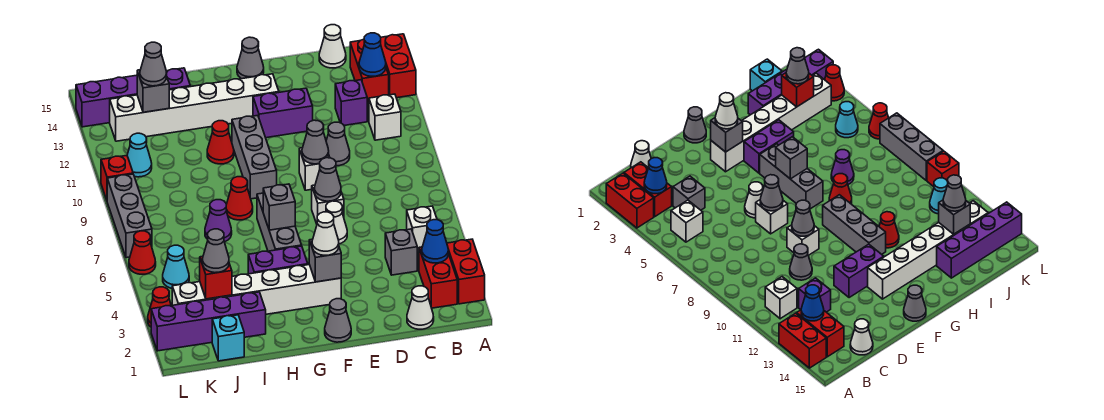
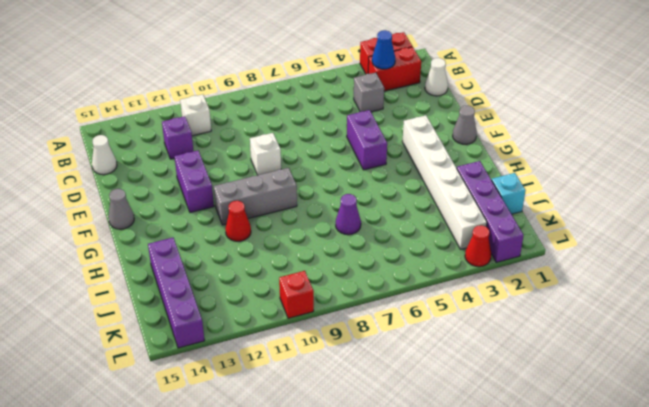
purple 1x2 brick [347,110,387,170] -> purple 1x2 brick moved to [248,246,308,274]
none -> red 1x2 brick [381,34,416,98]
none -> white 1x1 brick [407,206,437,252]
none -> red 1x2 brick [350,39,389,102]
none -> grey 1x1 cone [326,122,350,166]

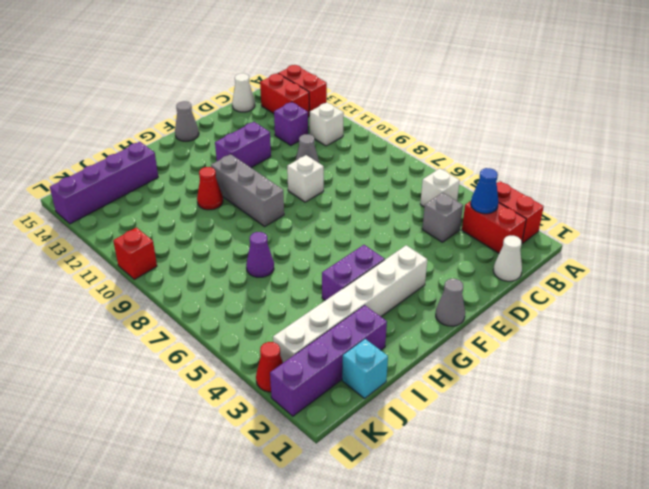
none -> white 1x1 cone [326,201,347,244]
none -> white 1x1 brick [312,185,344,224]
none -> white 1x6 brick [110,74,279,141]
none -> grey 1x3 brick [257,193,302,251]

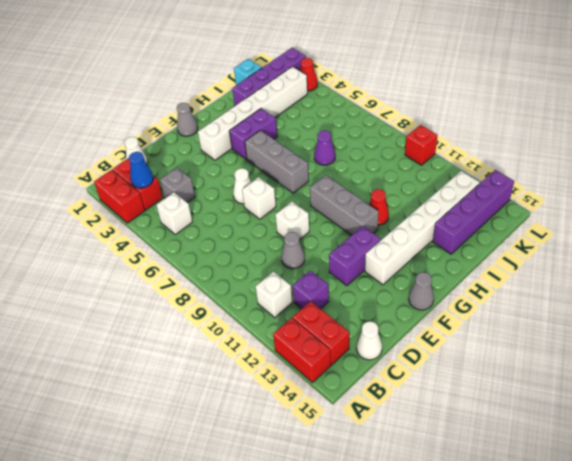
none -> red 1x1 cone [226,177,253,220]
none -> cyan 1x1 cone [163,245,189,288]
none -> cyan 1x1 cone [127,133,152,177]
none -> red 1x1 cone [129,231,156,274]

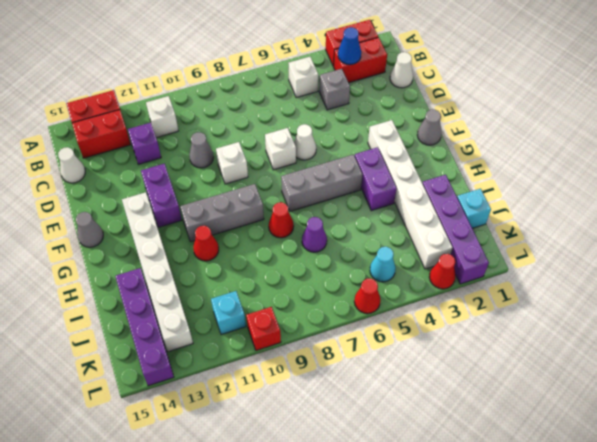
cyan 1x1 brick [211,291,246,335] -> cyan 1x1 cone [127,133,152,177]
none -> grey 1x3 brick [107,174,152,258]
none -> blue 1x1 cone [359,33,386,76]
none -> grey 1x1 cone [314,158,341,201]
none -> grey 1x1 cone [302,120,329,164]

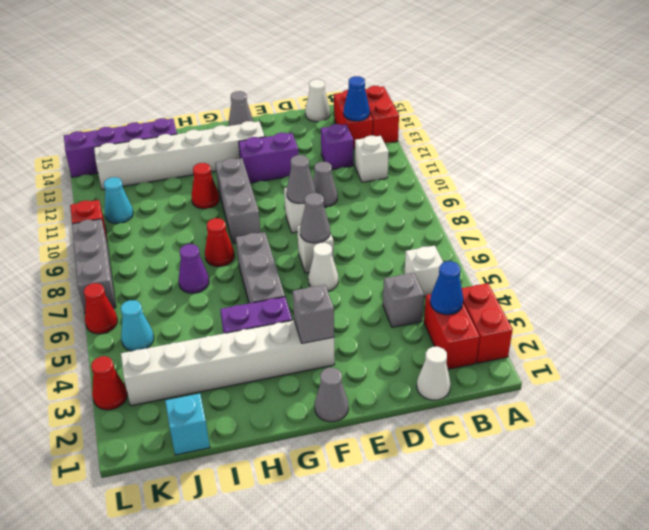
none -> purple 1x4 brick [151,292,266,351]
none -> grey 1x1 brick [263,184,295,230]
none -> red 1x1 brick [200,256,232,299]
none -> grey 1x1 brick [137,70,169,112]

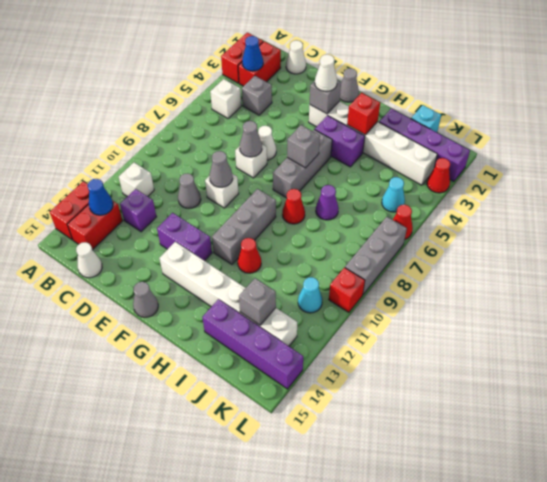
red 1x1 brick [347,93,380,135] -> red 1x1 brick moved to [200,256,232,299]
none -> grey 1x1 cone [202,229,229,273]
none -> grey 1x1 cone [140,42,167,86]

